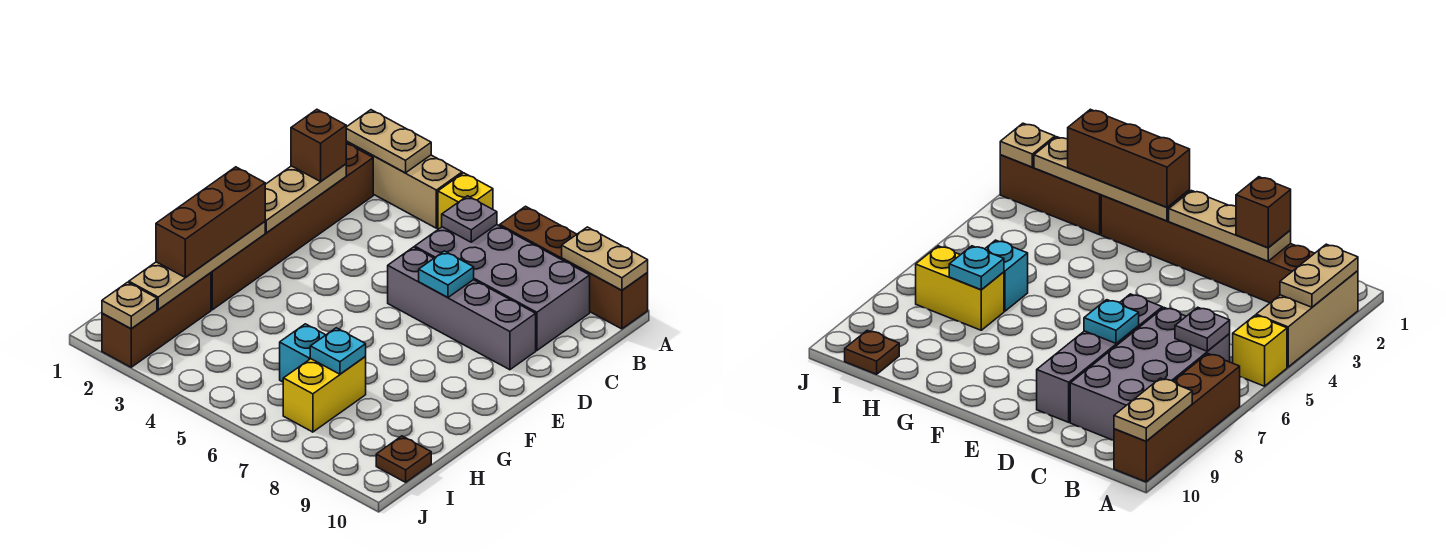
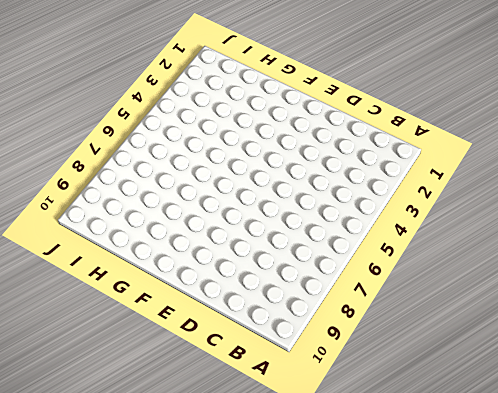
none -> tan 1x3 brick [346,141,462,228]
none -> yellow 1x1 brick [438,173,493,229]
none -> brown 1x4 brick [500,206,648,329]

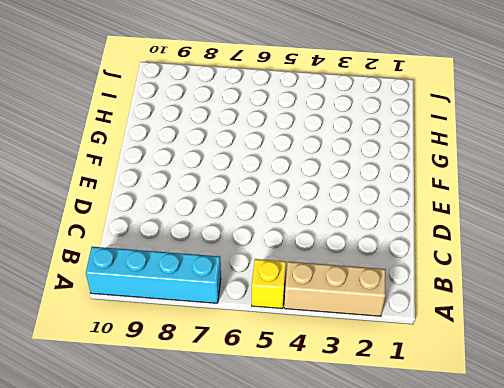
cyan 1x4 brick [86,247,221,303] -> brown 1x4 brick [500,206,648,329]
none -> brown 1x6 brick [211,143,373,310]
none -> grey 2x4 brick [415,225,590,350]
none -> grey 1x4 brick [388,247,536,370]

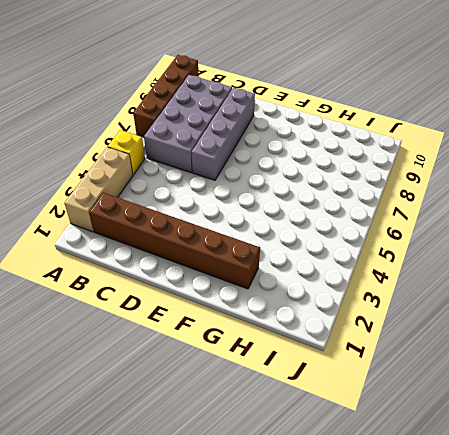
none -> brown 1x3 brick [102,273,211,367]
none -> cyan 1x1 brick [280,324,325,382]
none -> yellow 1x2 brick [283,356,366,432]

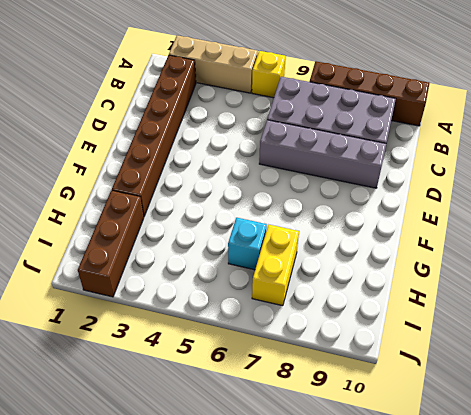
none -> brown 1x1 plate [376,436,431,482]
none -> tan 1x2 plate [346,110,431,173]
none -> tan 1x2 plate [562,227,648,290]

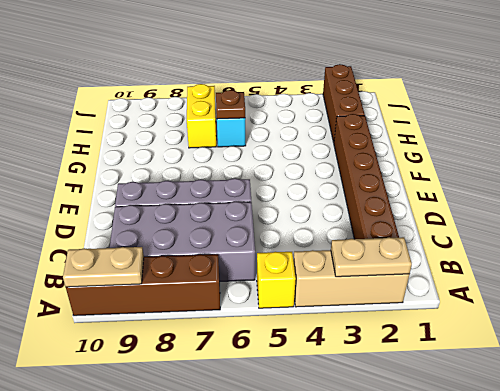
brown 1x1 plate [216,90,245,119] -> brown 1x1 plate moved to [376,436,431,482]
none -> grey 1x1 plate [442,196,497,242]
none -> tan 1x3 plate [265,164,346,233]
none -> cyan 1x1 plate [419,251,474,298]

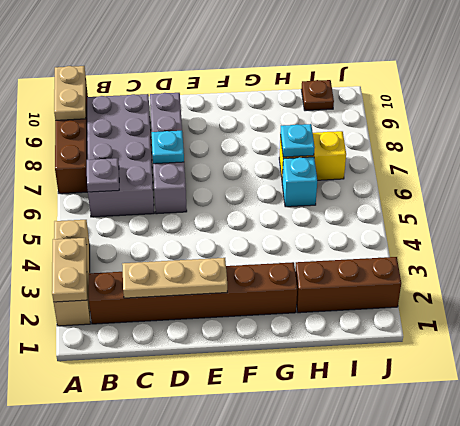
none -> yellow 1x1 brick [438,173,493,229]
none -> tan 1x4 plate [129,221,265,310]
none -> tan 1x1 plate [102,282,157,328]

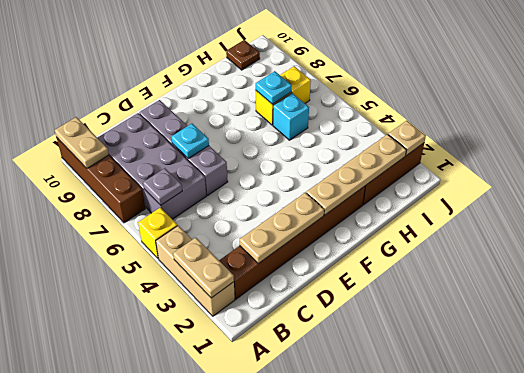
none -> brown 1x1 brick [291,109,346,182]
none -> brown 1x3 brick [156,167,265,278]

